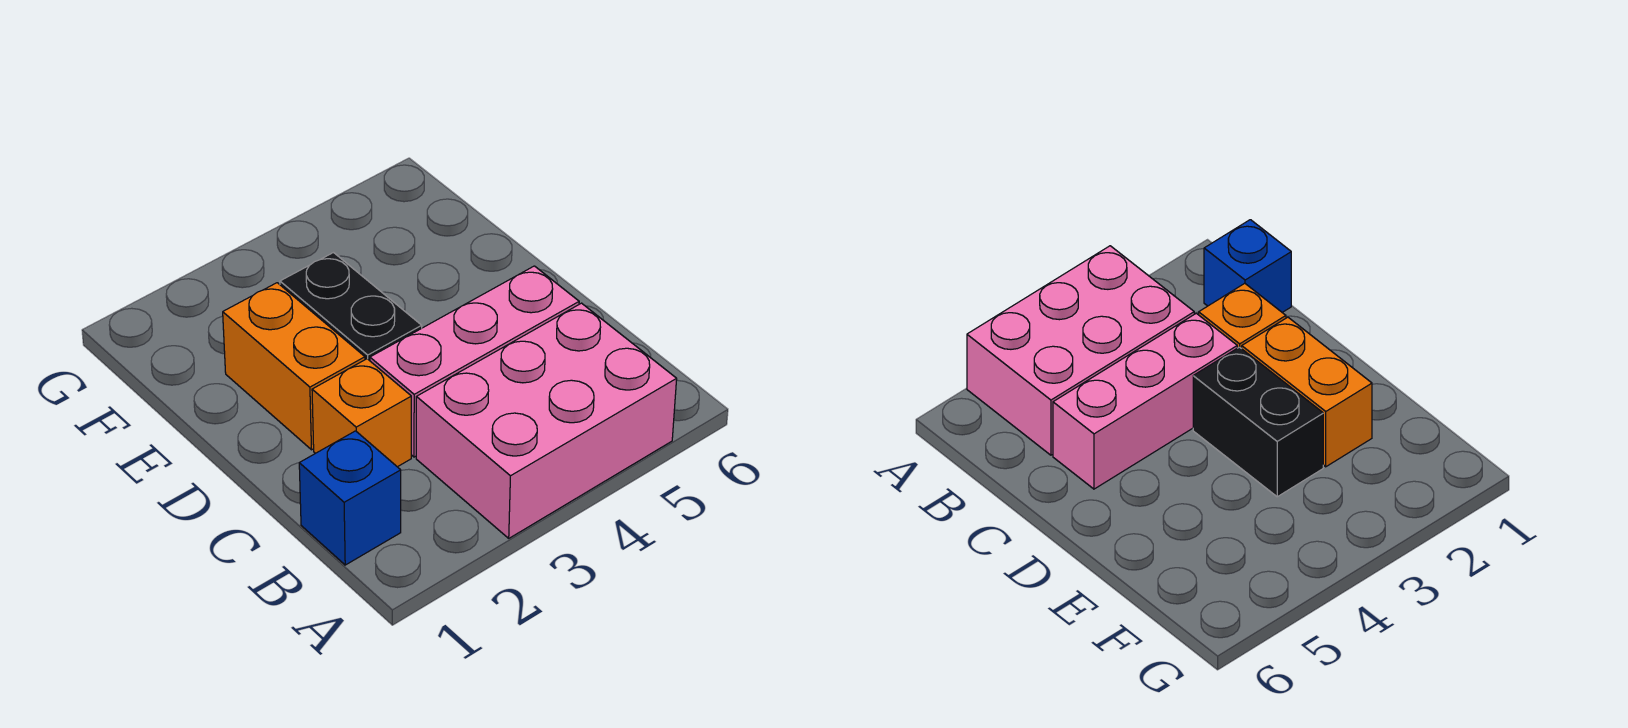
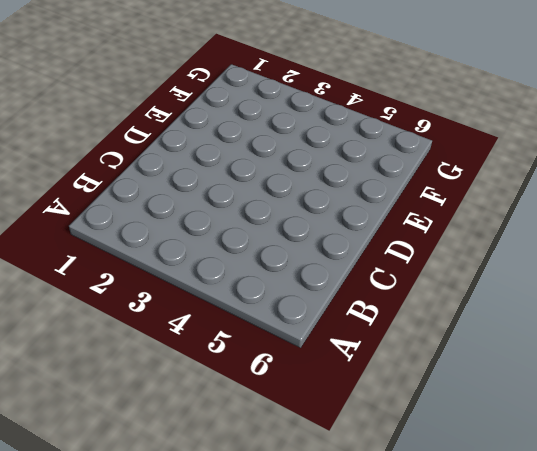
none -> pink 2x3 brick [416,303,677,538]
none -> blue 1x1 brick [299,431,401,565]

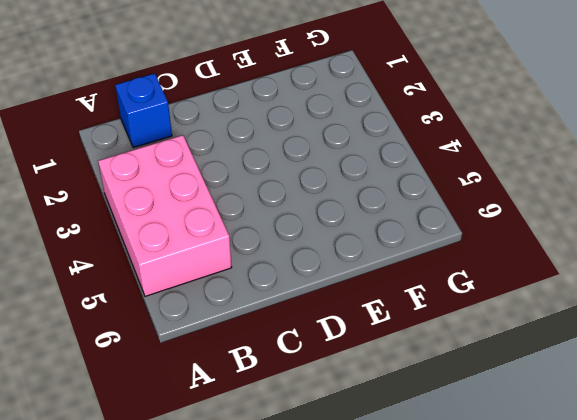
none -> orange 1x1 brick [312,359,411,467]
none -> pink 1x3 brick [370,266,579,457]

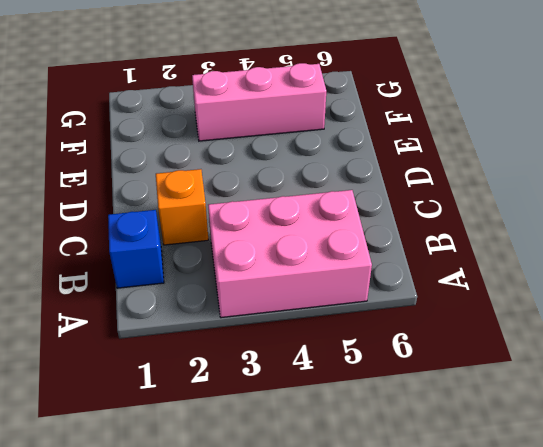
pink 1x3 brick [192,63,326,141] -> pink 1x3 brick moved to [370,266,579,457]
none -> orange 1x2 brick [223,283,365,450]
none -> black 1x2 brick [280,253,422,361]

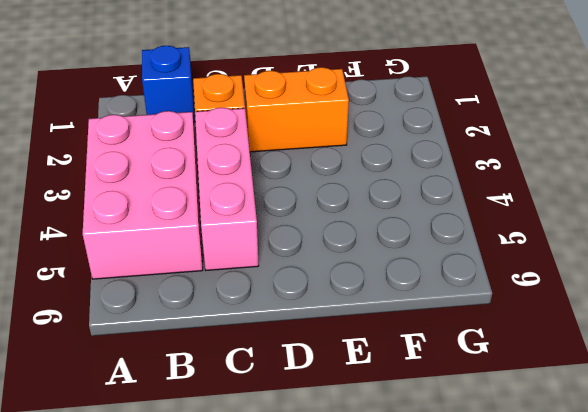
none -> black 1x2 brick [280,253,422,361]

